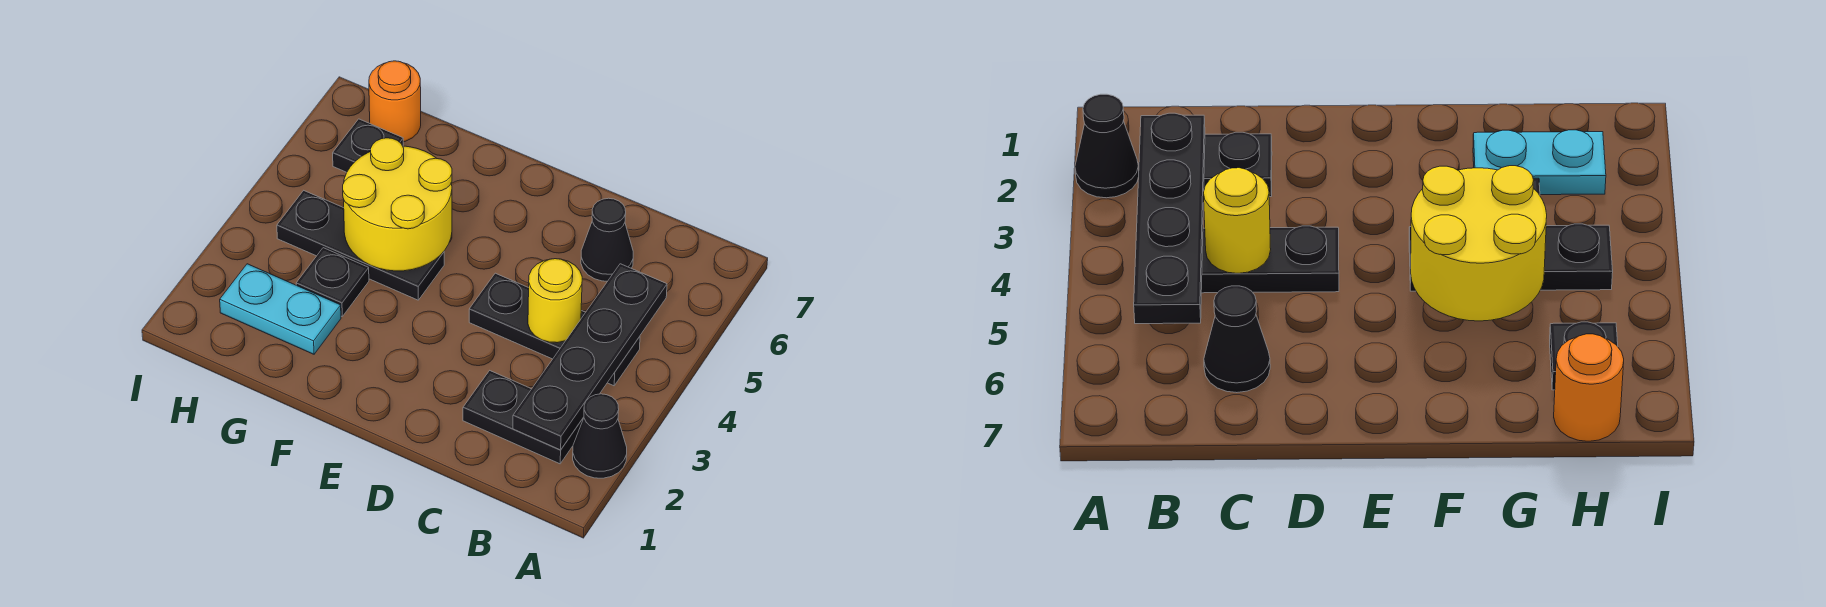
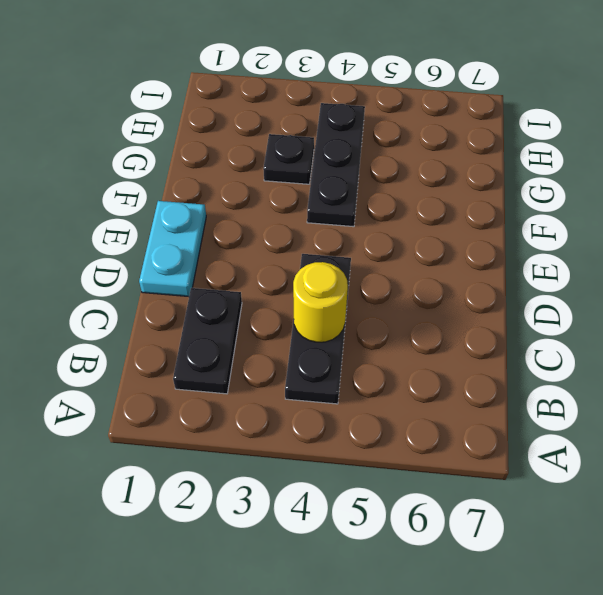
cyan 1x2 plate [139,201,206,297] -> cyan 1x2 plate moved to [220,264,341,354]
none -> black 1x1 cone [573,394,627,478]
none -> black 1x1 cone [581,198,633,281]
none -> black 1x1 plate [333,119,403,172]

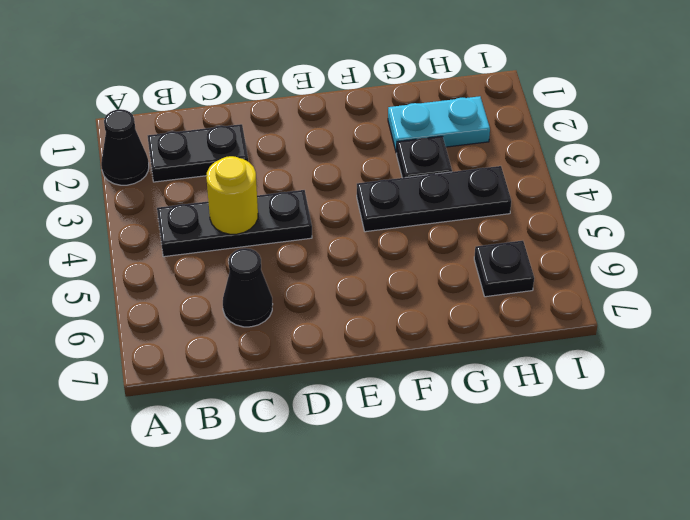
none -> orange 1x1 round brick [369,61,421,142]
none -> black 1x4 plate [513,264,667,450]
none -> yellow 2x2 round brick [343,138,452,271]

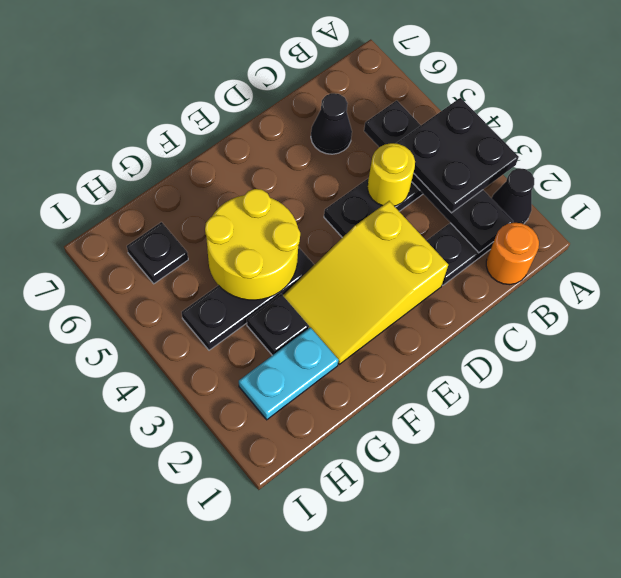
black 2x2 plate [396,98,519,213] -> none
orange 1x1 round brick [486,223,539,285] -> orange 1x1 round brick moved to [369,61,421,142]
yellow 2x3 slope [283,201,448,364] -> none

